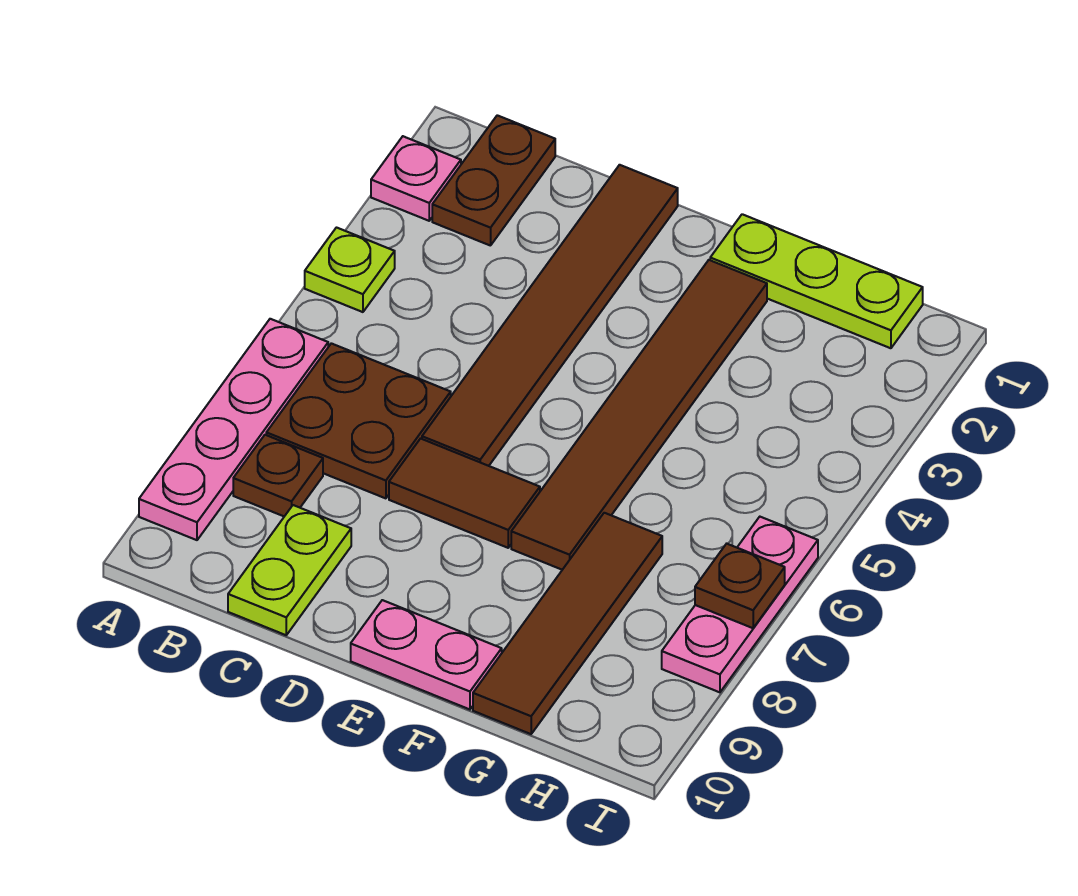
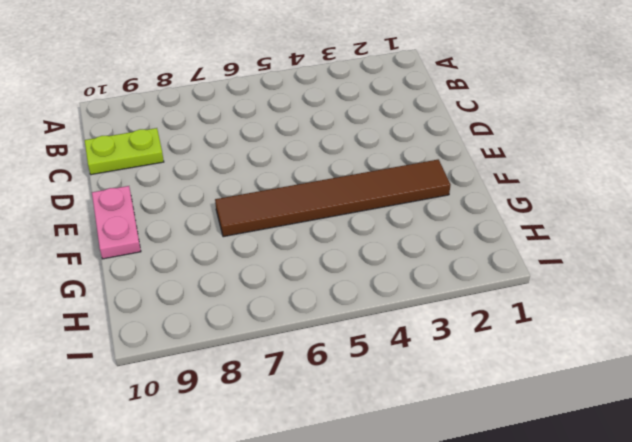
none -> pink 1x1 plate [371,136,461,221]
none -> lime 1x1 plate [305,228,395,312]
none -> pink 1x4 plate [139,319,328,540]

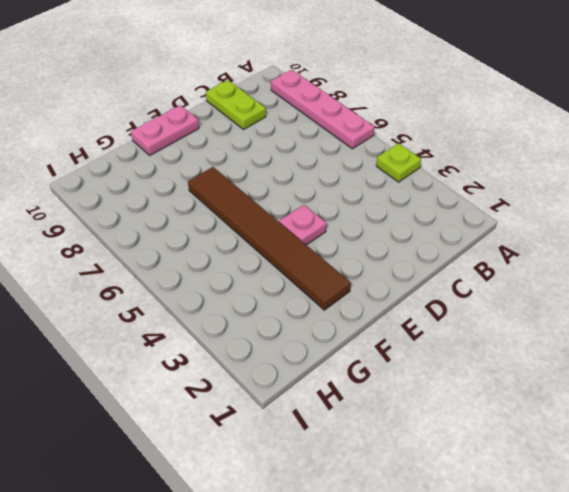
pink 1x1 plate [279,205,326,245] -> pink 1x1 plate moved to [371,136,461,221]
none -> brown 1x2 plate [432,115,555,246]
none -> brown 2x2 plate [266,343,451,498]
none -> brown 1x1 plate [233,435,323,516]

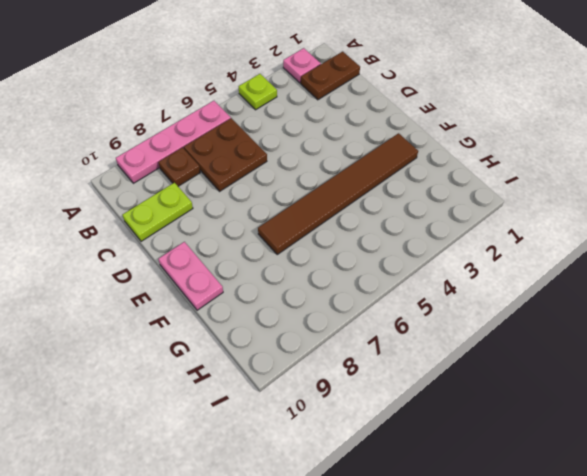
none -> brown 1x6 tile [422,165,678,466]
none -> brown 1x2 tile [389,439,540,548]
none -> lime 1x3 plate [710,214,923,348]

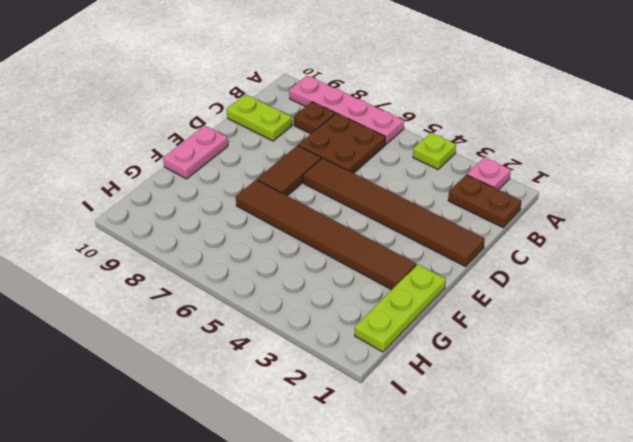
none -> brown 1x4 tile [473,513,662,734]
none -> pink 1x3 plate [662,517,818,692]
none -> brown 1x1 plate [695,544,785,628]

